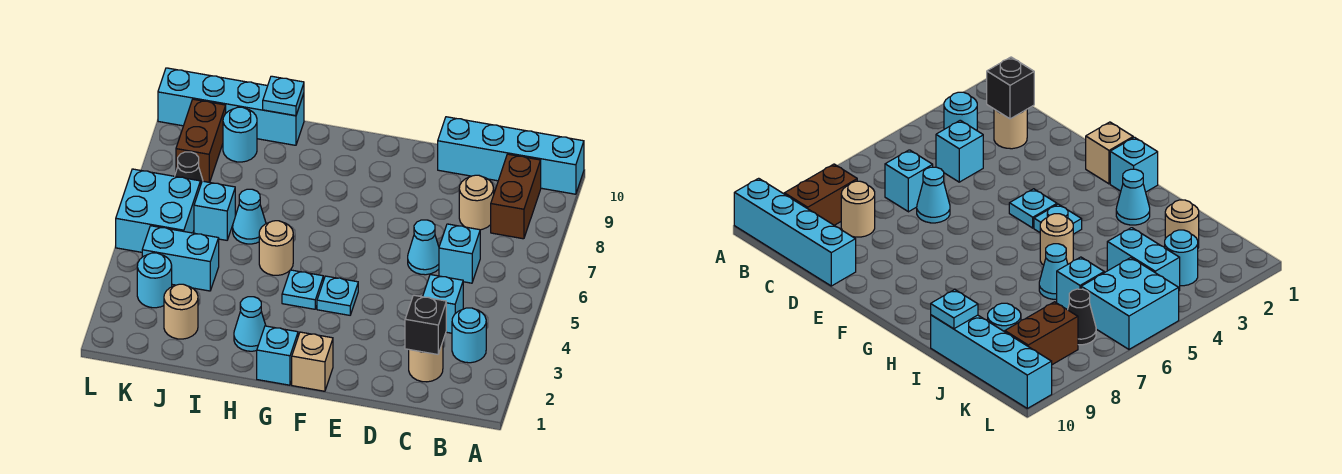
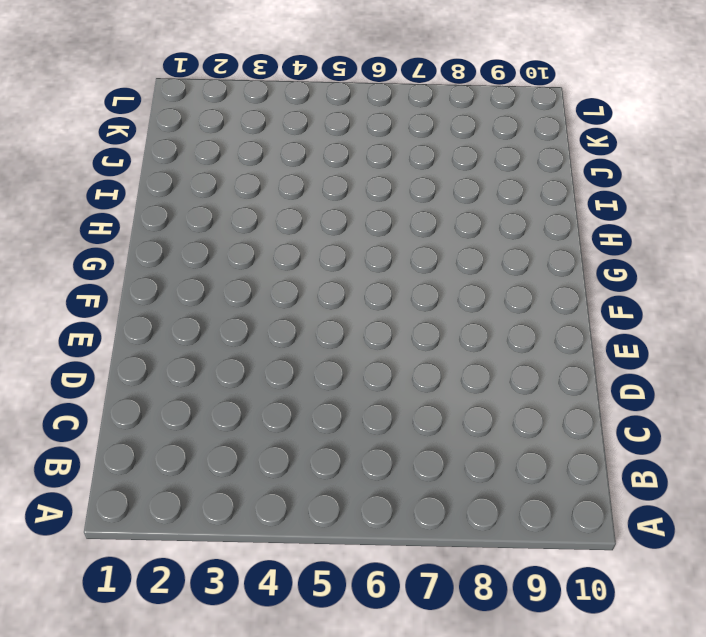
none -> cyan 1x4 brick [438,117,584,194]
none -> cyan 1x1 round brick [452,308,486,363]
none -> brown 1x2 brick [491,154,541,239]

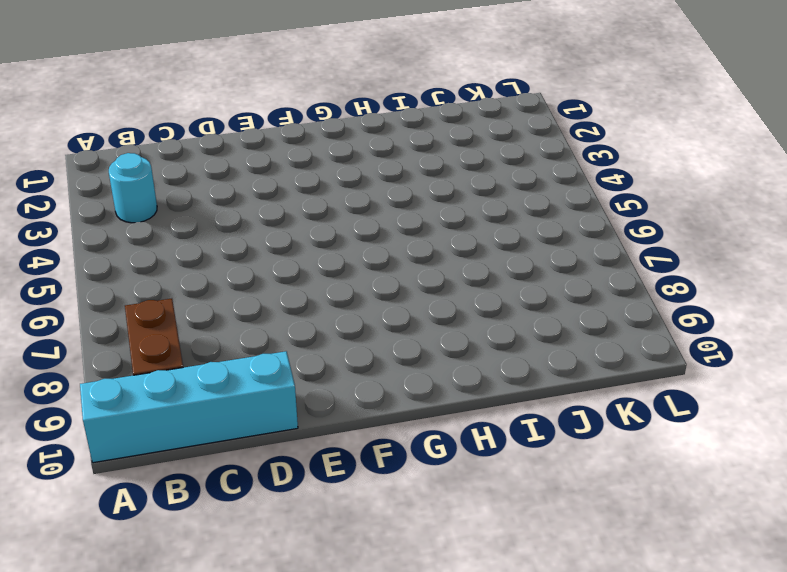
none -> tan 1x1 round brick [409,342,443,382]
none -> cyan 1x1 brick [423,275,463,333]
none -> cyan 1x1 brick [439,224,480,283]

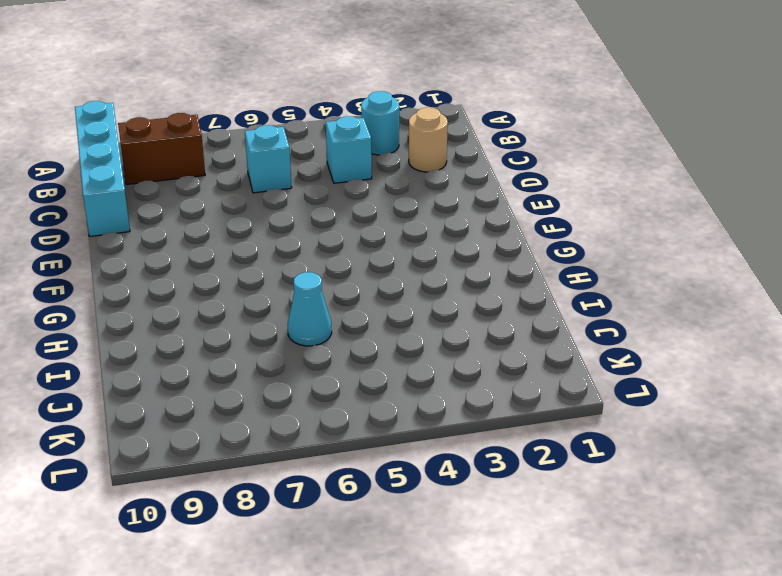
none -> tan 1x1 round brick [459,175,494,230]
none -> cyan 1x1 cone [408,220,439,275]
none -> tan 1x1 brick [292,332,333,391]

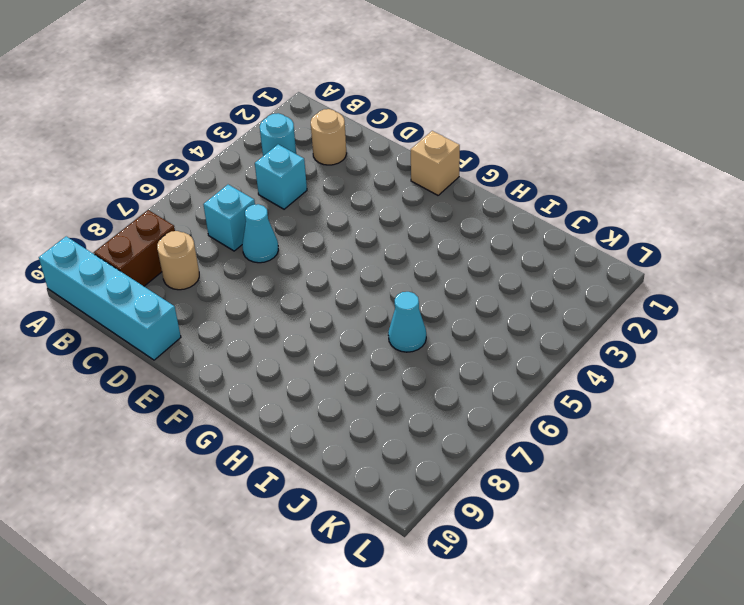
none -> cyan 1x1 plate [317,276,358,315]
none -> cyan 1x1 brick [257,326,298,385]
none -> cyan 1x1 plate [282,270,323,309]

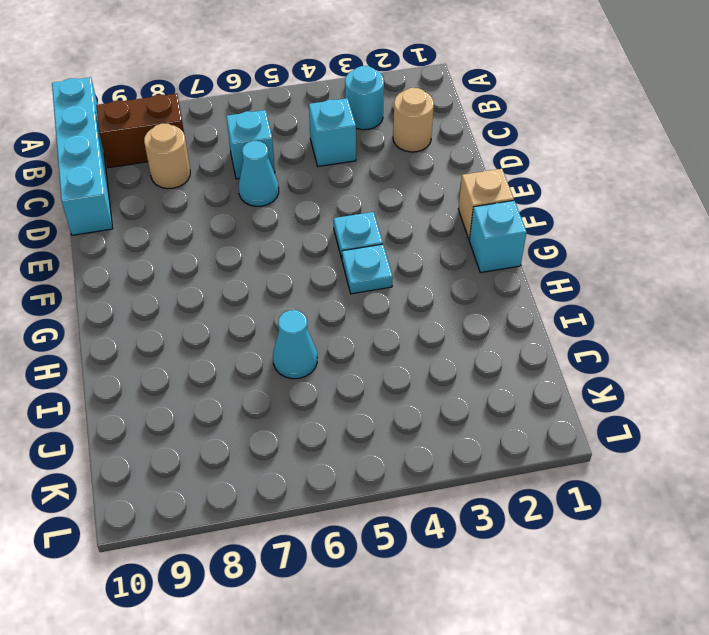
none -> cyan 1x1 cone [234,297,266,351]
none -> tan 1x1 round brick [259,221,293,275]
none -> cyan 1x4 brick [158,68,304,145]

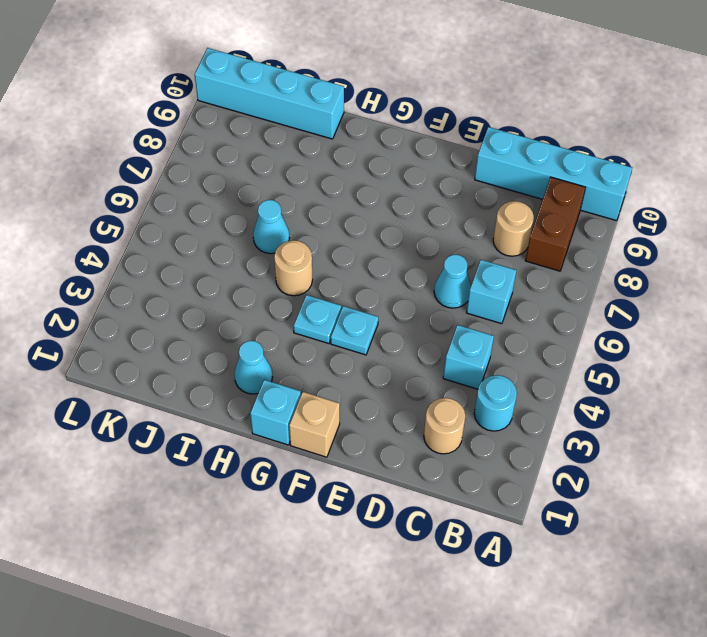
none -> tan 1x1 round brick [164,284,198,339]
none -> cyan 1x2 brick [142,226,219,291]
none -> cyan 1x1 brick [194,181,235,240]

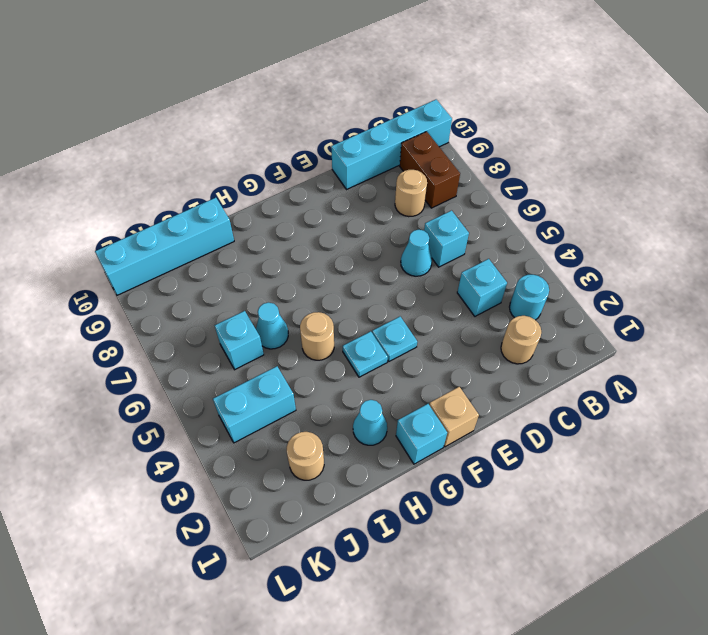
none -> cyan 1x1 round brick [223,107,257,162]
none -> cyan 1x1 round brick [137,253,172,308]
none -> cyan 2x2 brick [116,169,200,252]

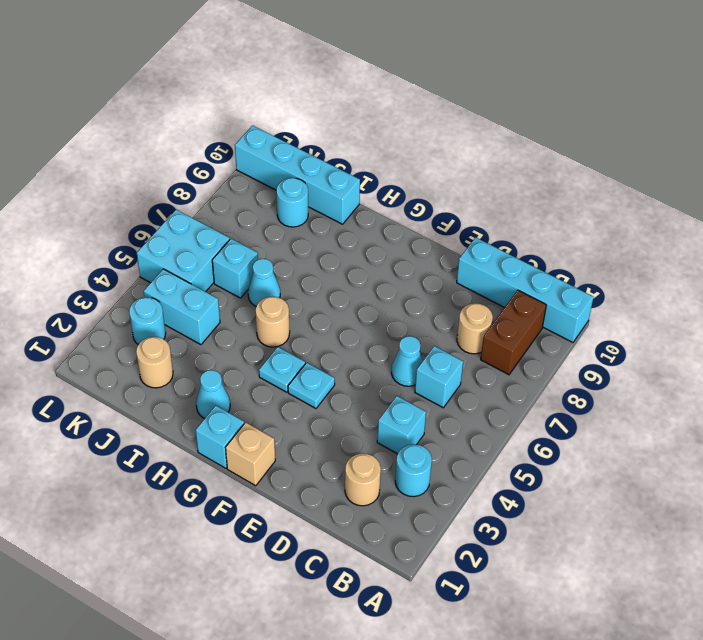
none -> black 1x1 cone [175,152,203,186]
none -> brown 1x2 brick [176,99,226,182]
none -> black 1x1 brick [405,295,446,354]

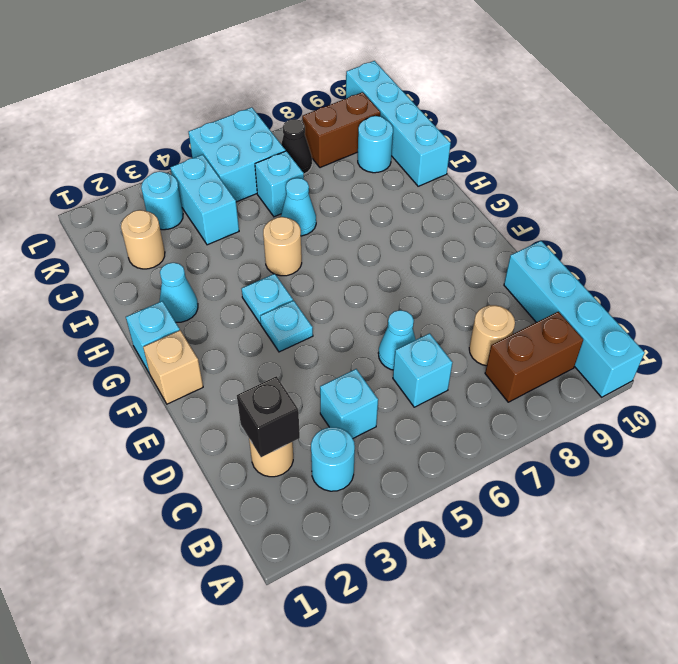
none -> cyan 1x1 plate [263,76,304,116]

